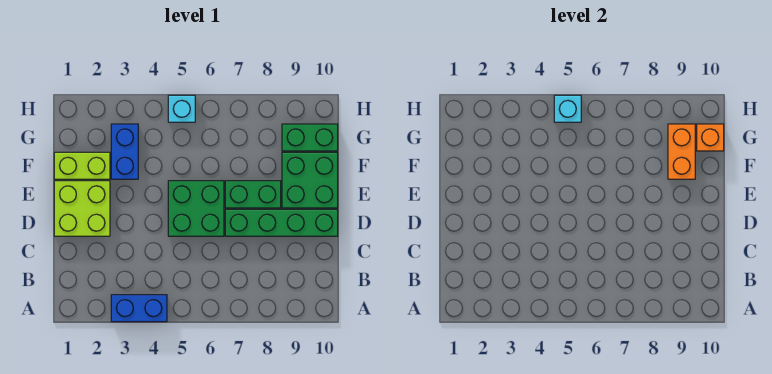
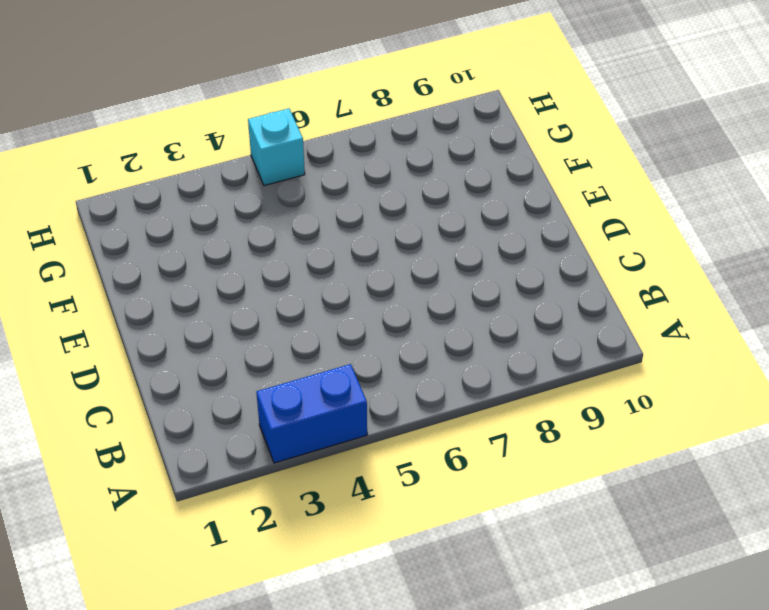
none -> lime 2x2 brick [54,181,110,236]
none -> green 2x2 brick [168,181,224,236]
none -> green 1x4 brick [225,209,338,236]

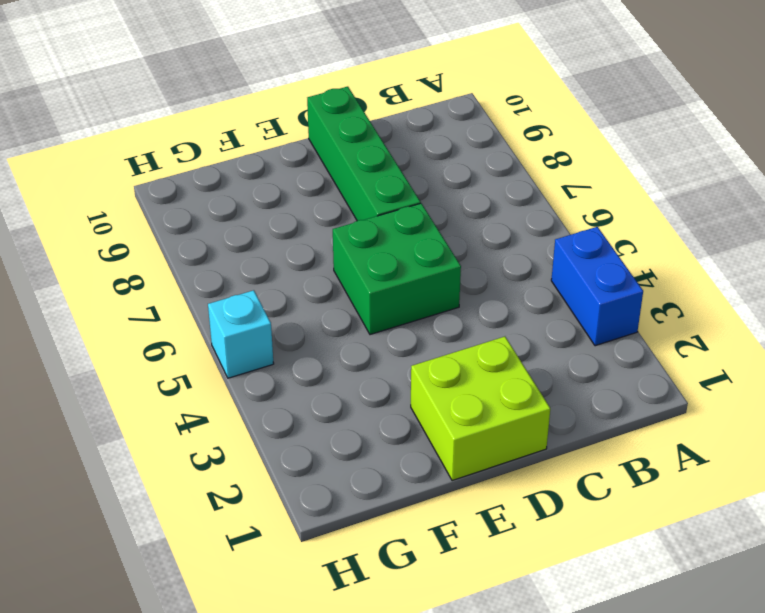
none -> green 1x2 brick [225,181,281,208]
none -> green 2x2 brick [282,152,338,208]
none -> lime 1x2 brick [54,152,110,179]

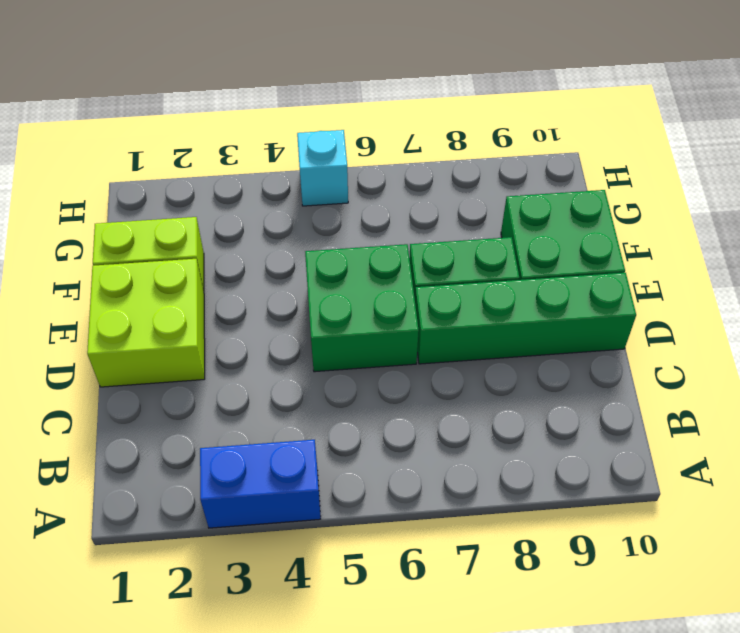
none -> blue 1x2 brick [111,124,138,179]
none -> green 1x2 brick [282,124,338,151]
none -> orange 1x2 brick [668,124,695,179]

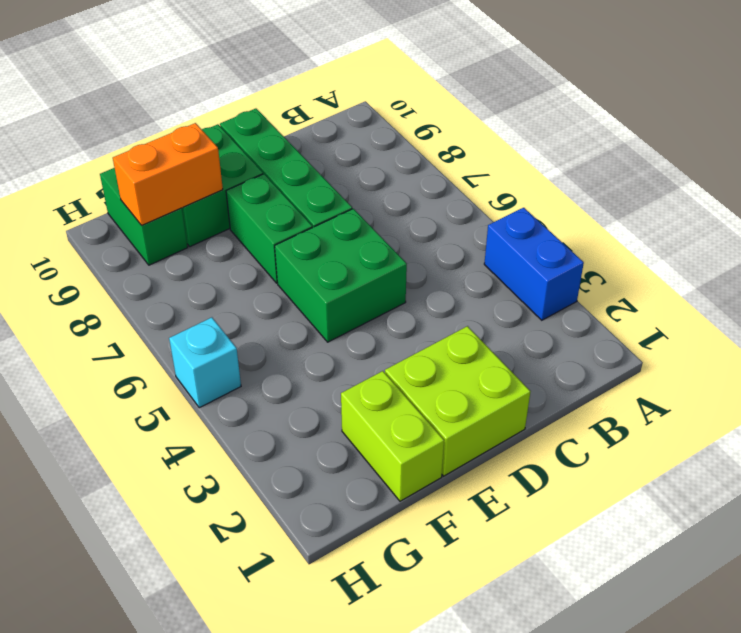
none -> blue 1x2 brick [111,124,138,179]
none -> orange 1x1 brick [697,124,724,151]
none -> cyan 1x1 brick [554,95,581,122]

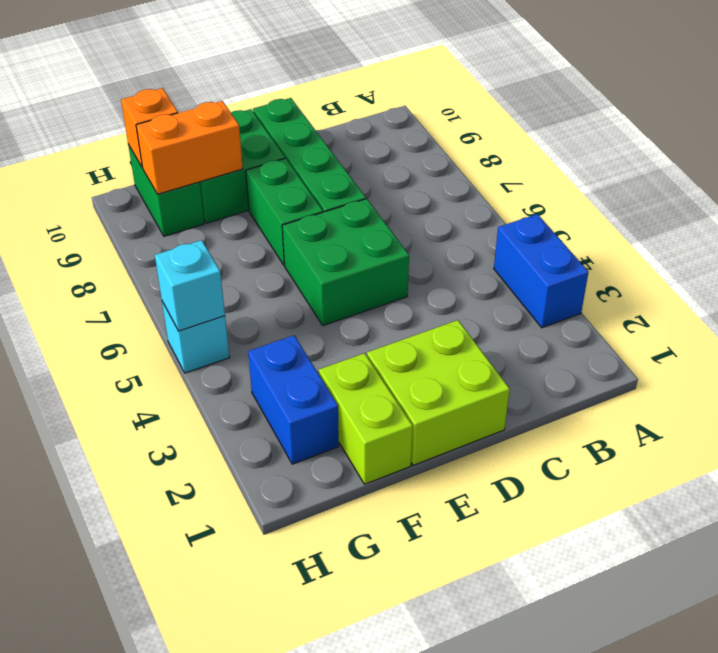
blue 1x2 brick [248,335,339,464] -> blue 1x2 brick turned to [111,124,138,179]

